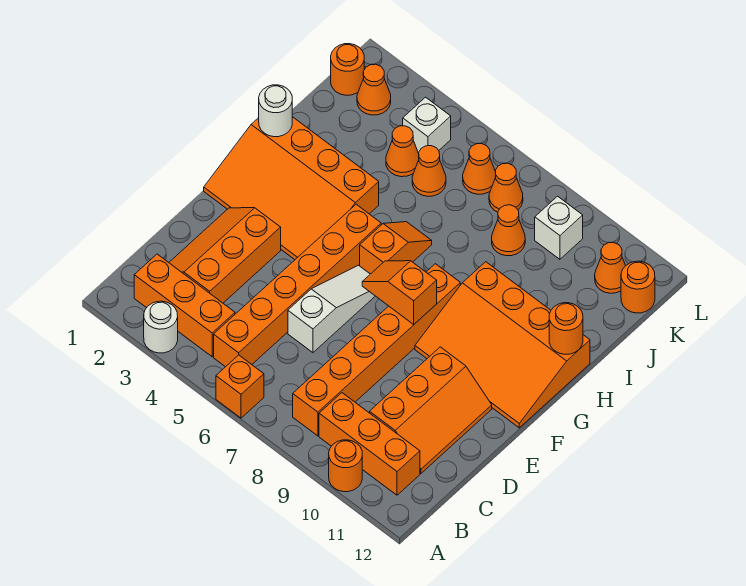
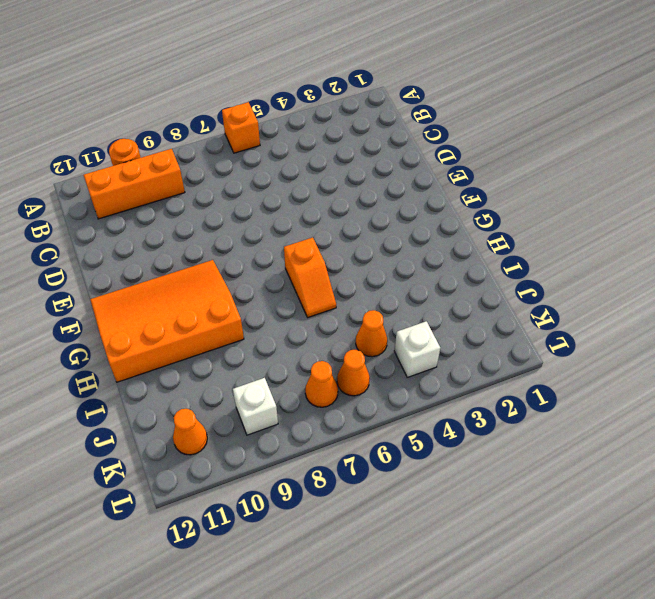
none -> white 1x1 round brick [144,301,178,353]
none -> orange 1x3 brick [134,254,235,357]
none -> orange 1x6 brick [214,204,381,367]

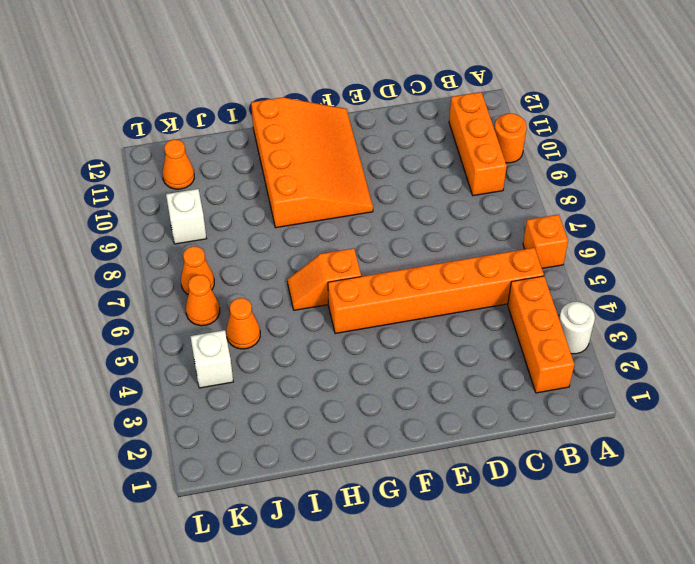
none -> orange 1x6 brick [293,264,460,436]
none -> orange 2x3 slope [169,208,281,303]
none -> orange 2x3 slope [370,347,492,473]

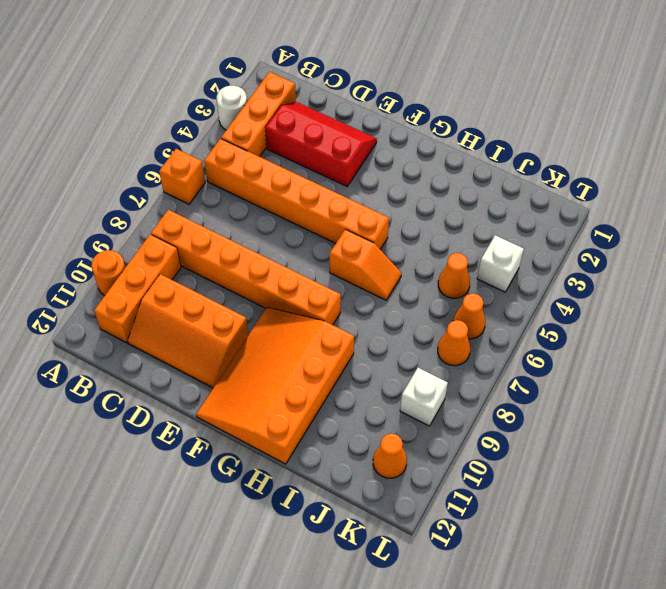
red 2x3 slope [265,102,377,186] -> orange 2x3 slope [169,208,281,303]
none -> white 1x3 slope [288,265,375,353]
none -> orange 3x4 slope [204,117,379,260]
none -> orange 1x1 cone [386,126,419,177]

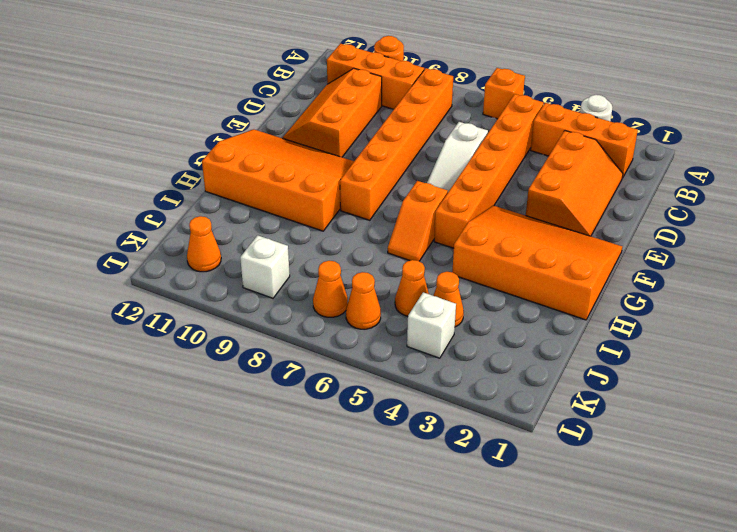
none -> orange 1x1 cone [492,205,525,256]
none -> orange 1x1 round brick [331,44,364,95]
none -> orange 1x1 cone [357,64,391,115]

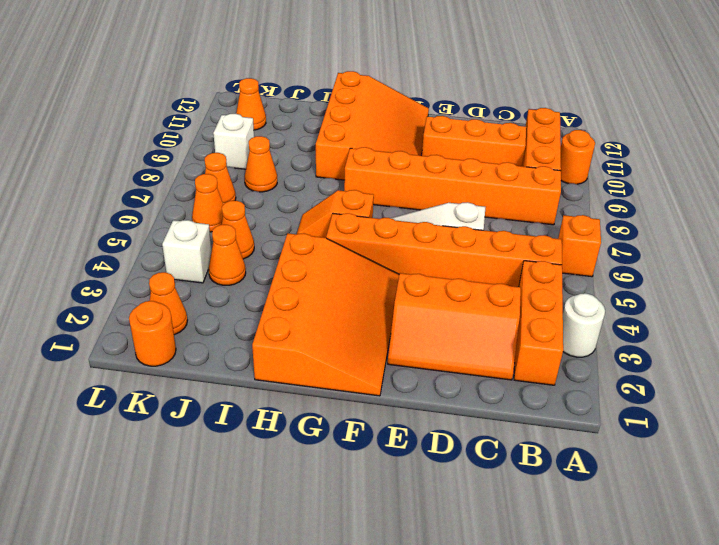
none -> orange 1x1 round brick [621,261,655,313]
none -> orange 1x2 slope [362,261,437,324]
none -> white 1x1 round brick [259,85,292,137]

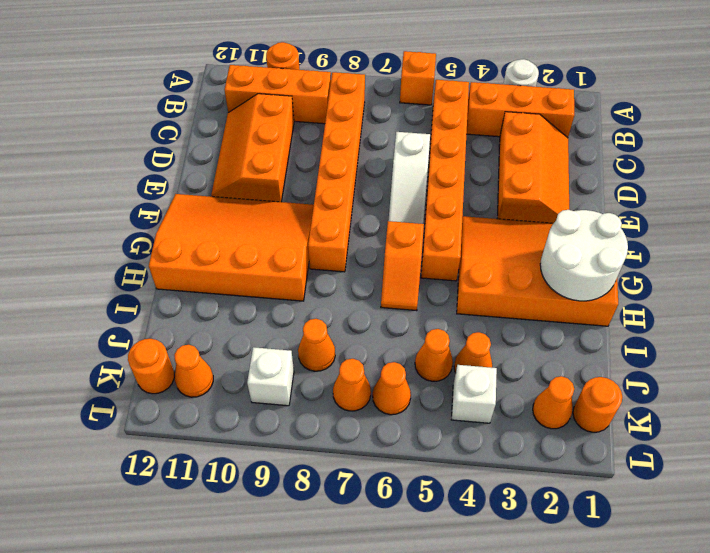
white 2x2 round brick [540,210,628,301] -> white 1x1 round brick [259,85,292,137]
none -> orange 1x2 slope [362,261,437,324]
none -> orange 1x1 round brick [549,303,583,354]

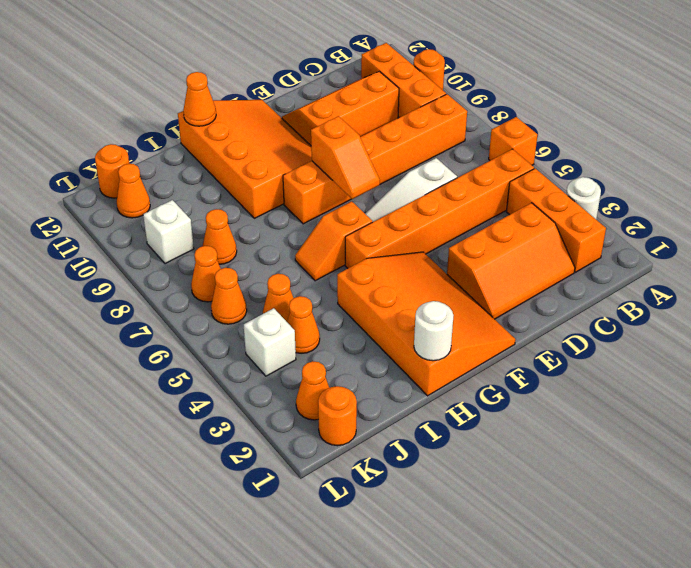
orange 1x1 cone [183,72,216,126] -> orange 1x1 round brick [549,303,583,354]

